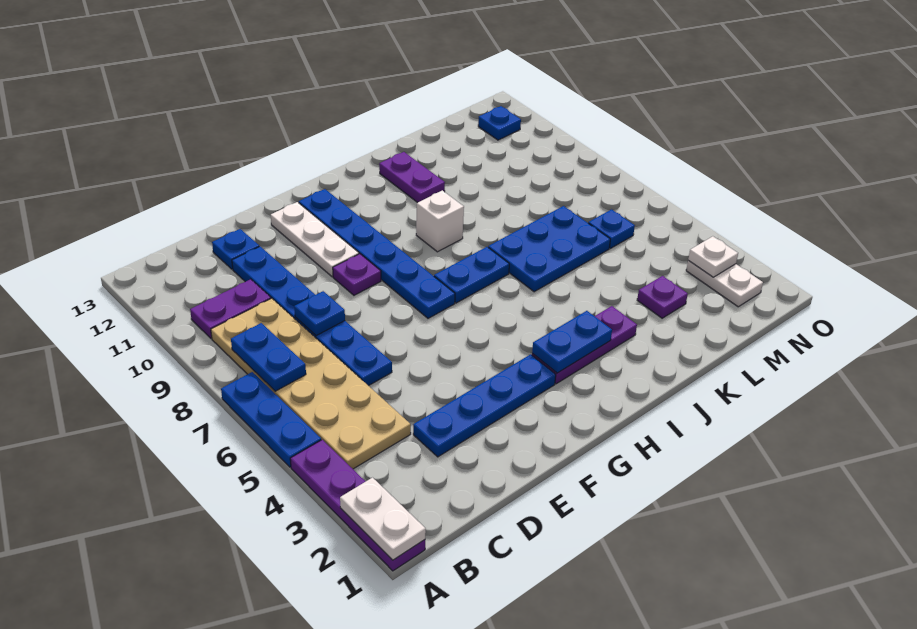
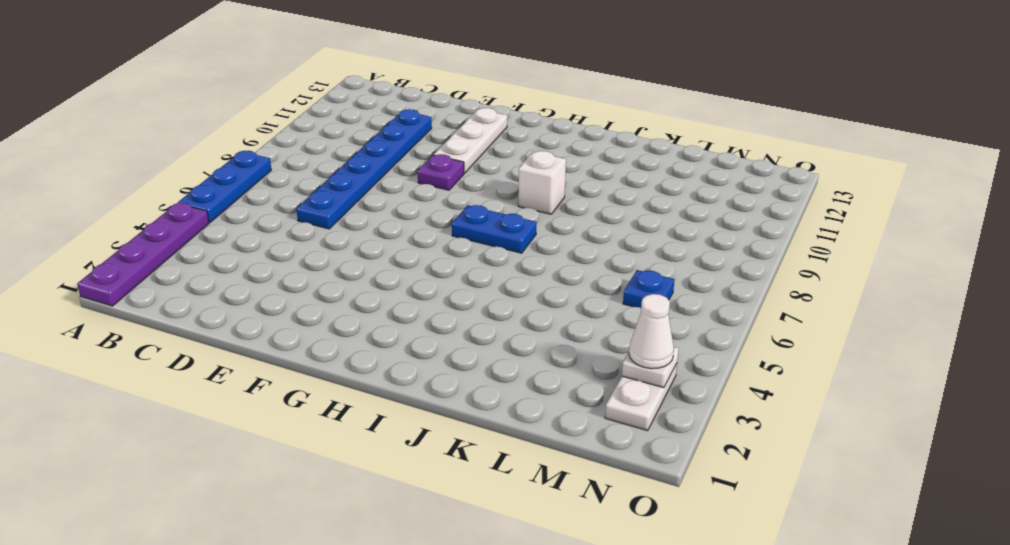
white 1x1 cone [629,294,674,369] -> none
none -> tan 2x6 plate [211,298,411,469]
none -> purple 1x2 plate [190,279,271,339]
none -> blue 1x4 plate [413,354,556,457]

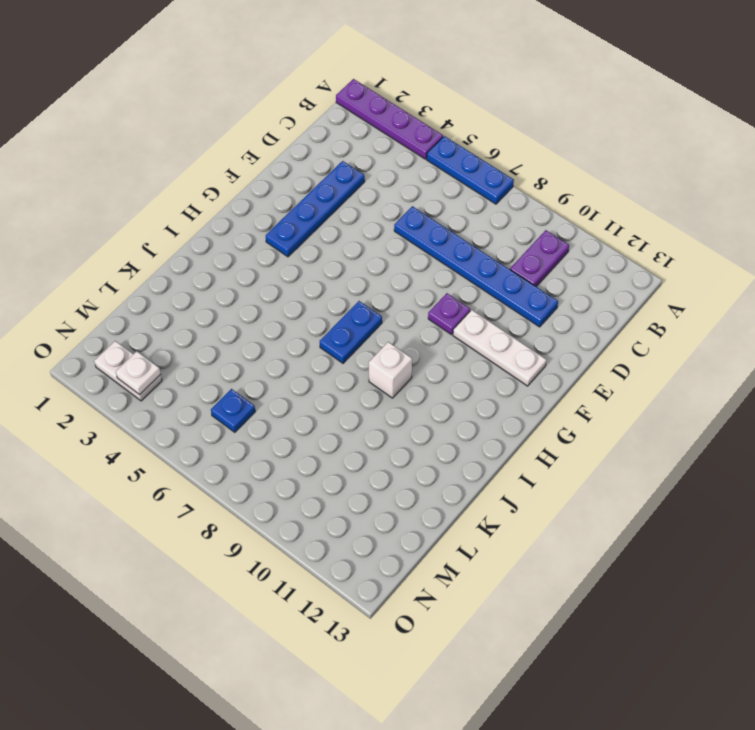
none -> tan 2x6 plate [211,298,411,469]
none -> blue 1x1 plate [212,229,259,269]
none -> blue 1x6 plate [299,189,455,318]

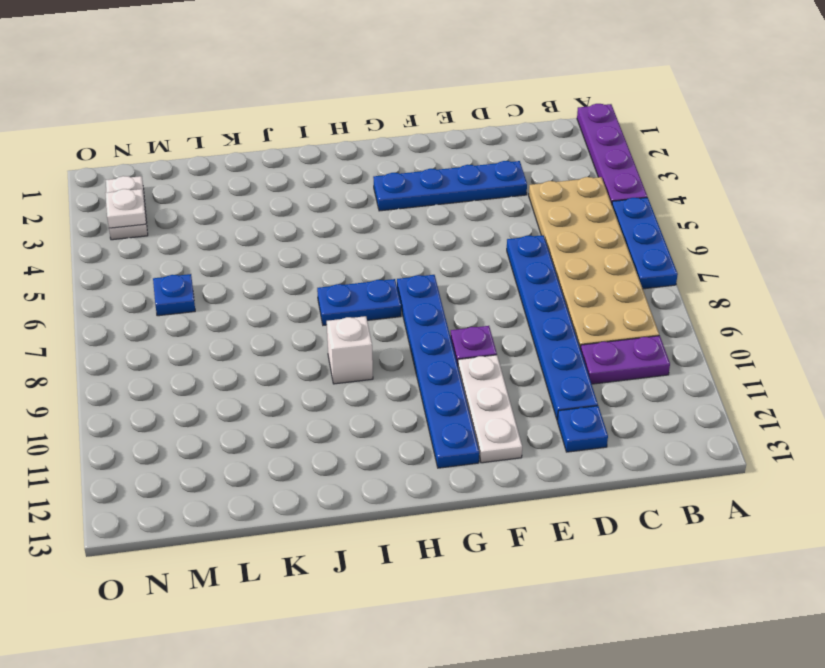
none -> purple 1x3 plate [532,306,637,384]
none -> blue 2x3 plate [488,206,610,292]
none -> purple 1x2 plate [379,152,445,203]

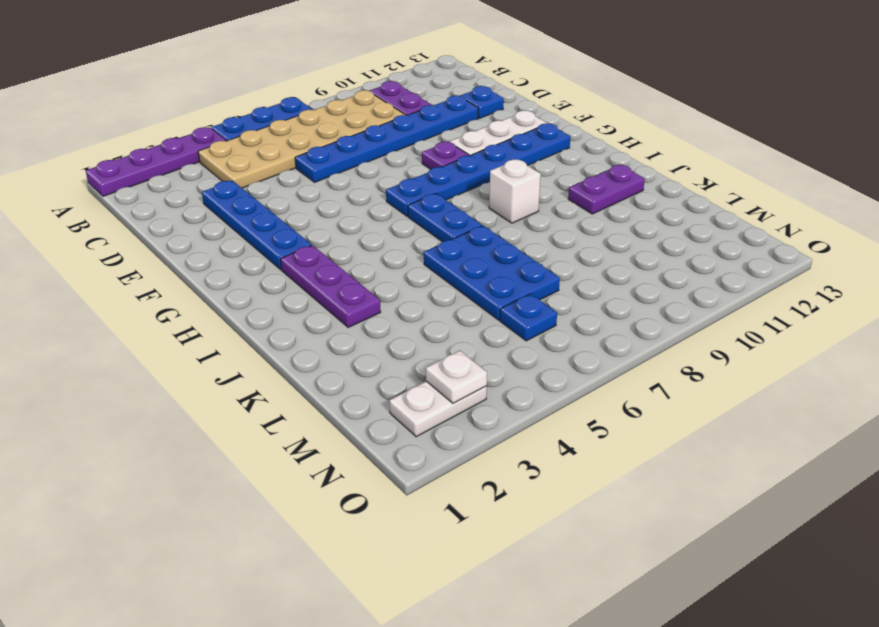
none -> purple 1x1 plate [637,276,688,318]
none -> blue 1x1 plate [478,106,521,140]
none -> white 1x2 plate [340,478,426,560]

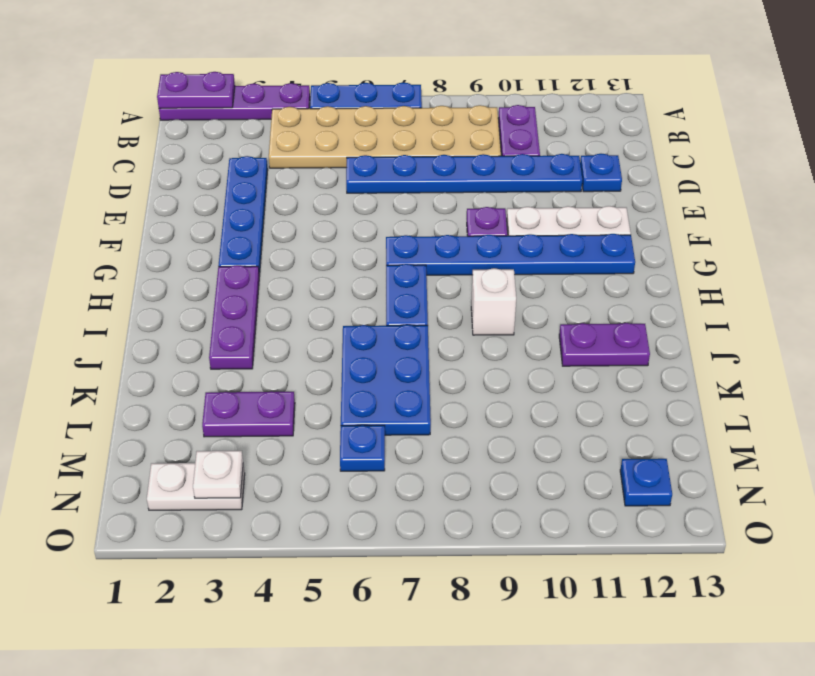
purple 1x2 plate [157,72,235,108] -> white 1x2 plate [340,478,426,560]
purple 1x2 plate [202,391,295,437] -> purple 1x1 plate [637,276,688,318]
none -> blue 1x2 plate [231,323,306,391]
none -> blue 1x1 plate [294,291,345,336]
none -> blue 1x2 plate [532,311,612,373]

